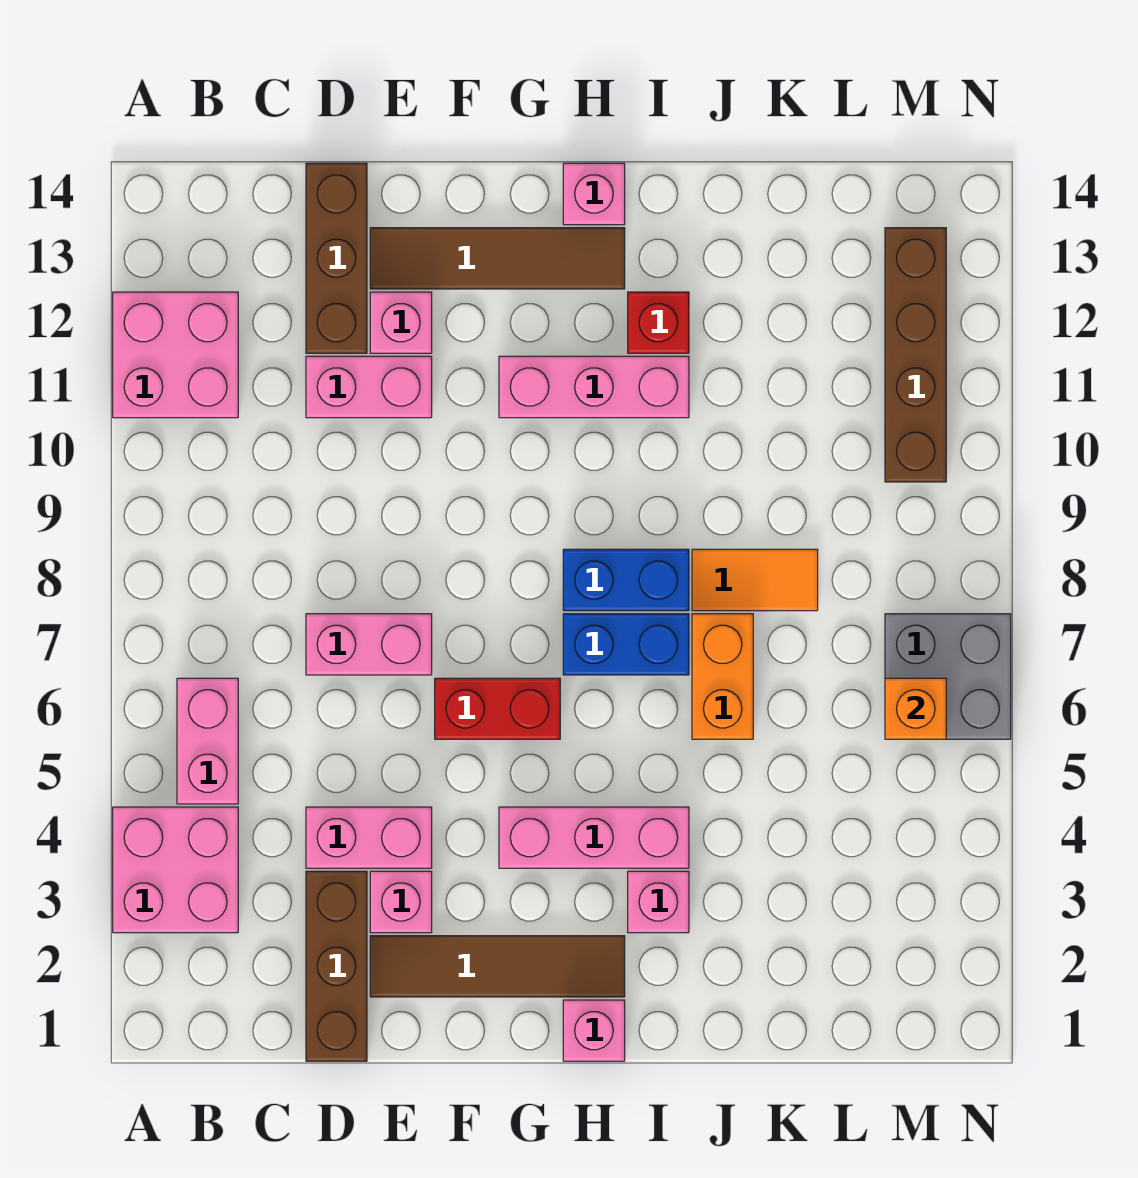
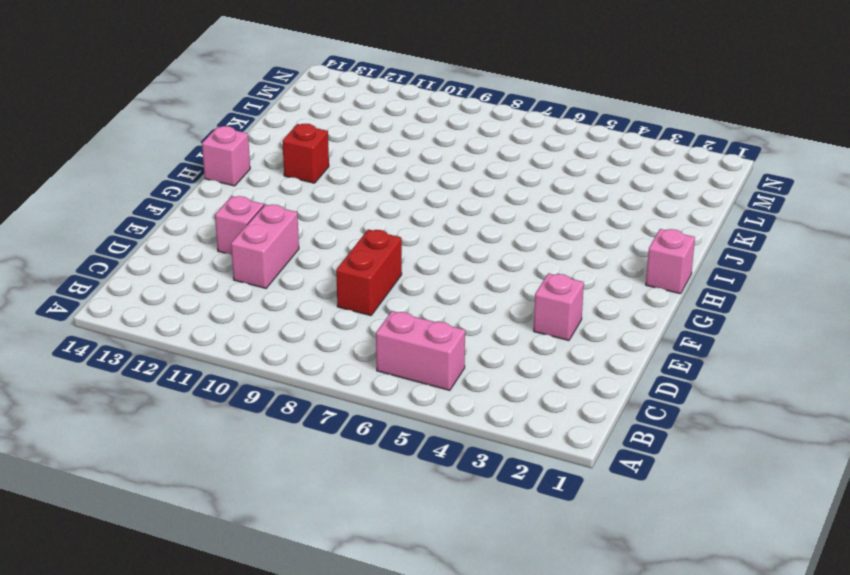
red 1x2 brick [336,229,402,316] -> red 1x2 brick moved to [435,678,560,739]
none -> pink 2x2 brick [113,807,238,933]
none -> pink 2x2 brick [113,292,238,418]
none -> brown 1x3 brick [306,871,367,1061]

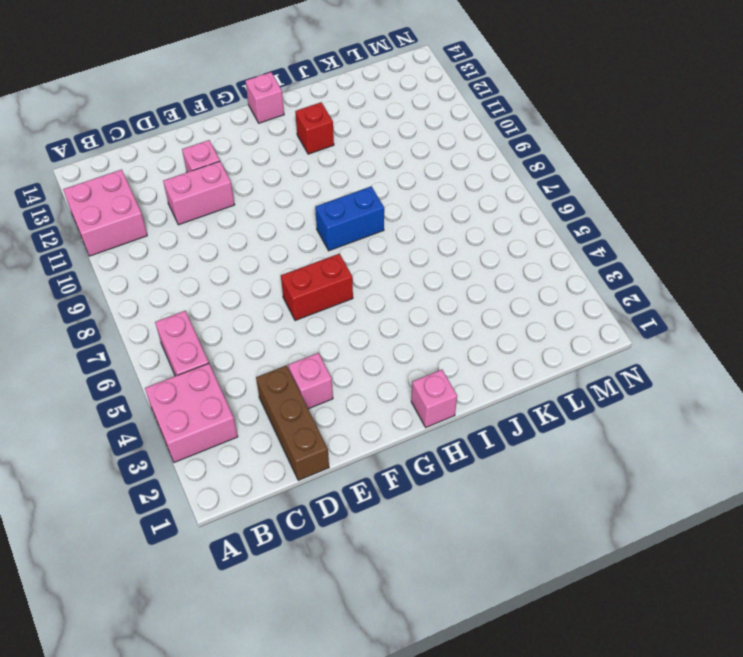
none -> pink 1x2 brick [306,807,432,868]
none -> pink 1x2 brick [306,614,432,675]
none -> brown 1x3 brick [306,163,367,353]

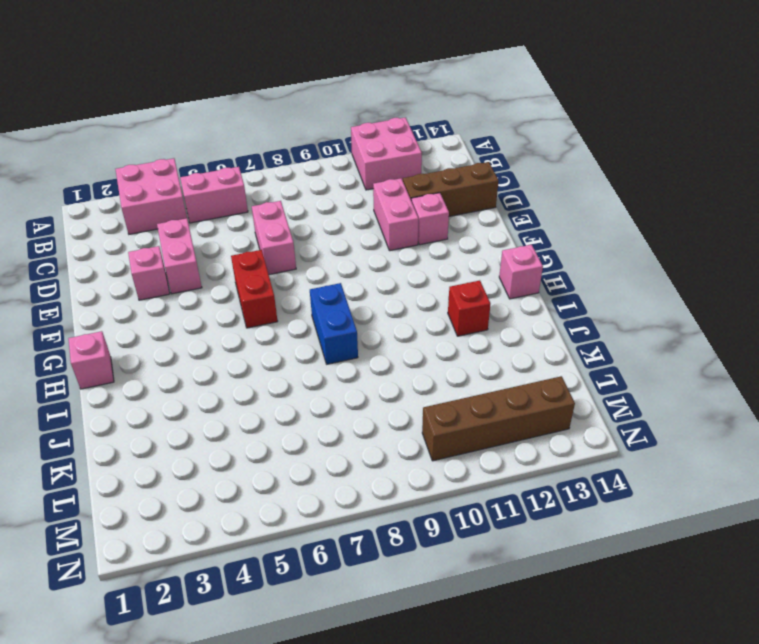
none -> brown 1x3 brick [306,871,367,1061]
none -> brown 1x4 tile [370,936,625,997]
none -> brown 1x4 tile [370,228,625,289]

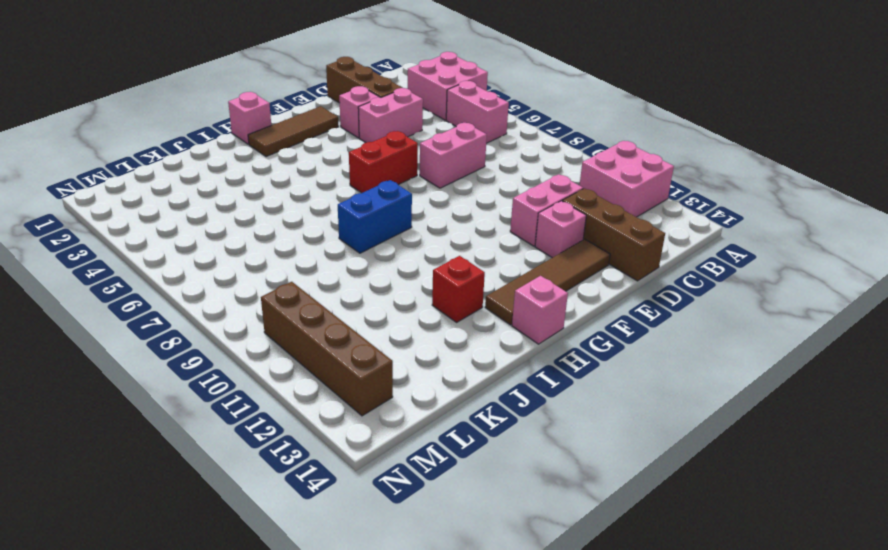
brown 1x3 tile [248,106,339,157] -> brown 1x4 tile [370,936,625,997]
none -> pink 1x3 brick [499,807,689,868]
none -> pink 1x3 brick [499,356,689,418]
none -> blue 1x2 brick [563,614,689,675]

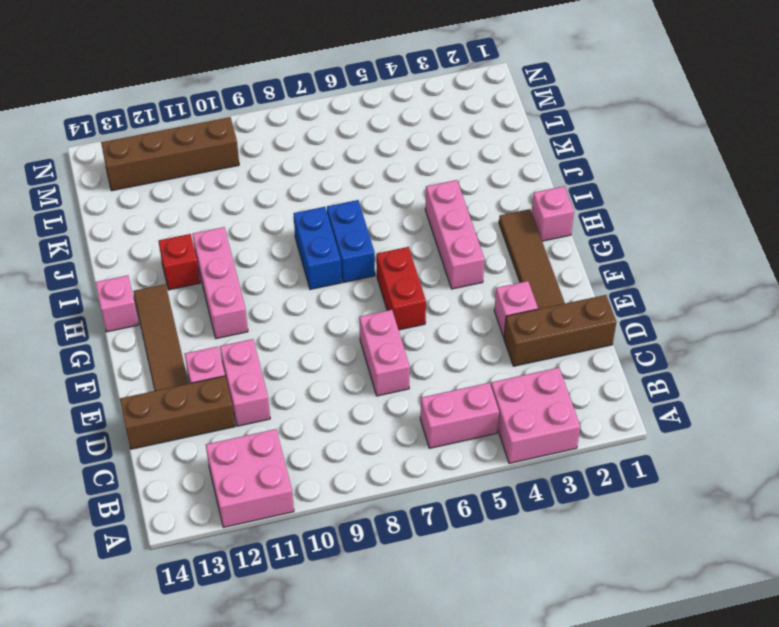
none -> pink 1x2 brick [306,807,432,868]
none -> pink 1x1 brick [628,871,689,933]
none -> orange 1x2 brick [692,614,753,739]

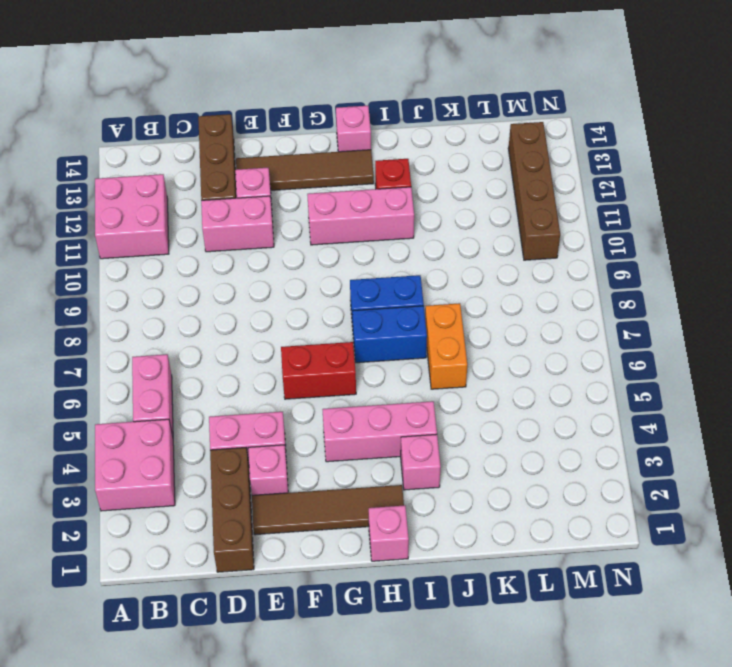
none -> pink 1x2 brick [306,614,432,675]
none -> orange 1x2 tile [692,549,818,611]
none -> grey 2x2 brick [885,614,1011,739]

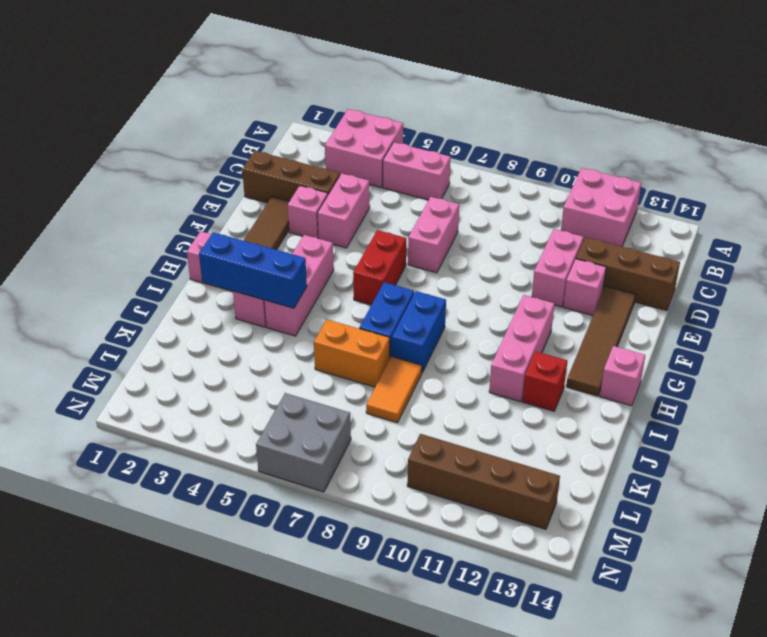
blue 1x3 brick [199,232,307,308] -> none
none -> orange 1x1 brick [885,678,946,739]

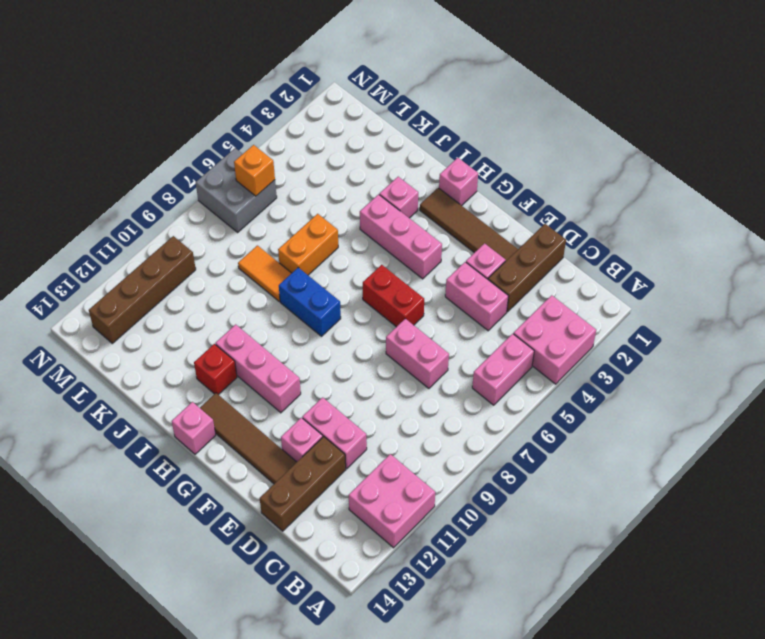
none -> blue 1x2 brick [563,614,689,675]

